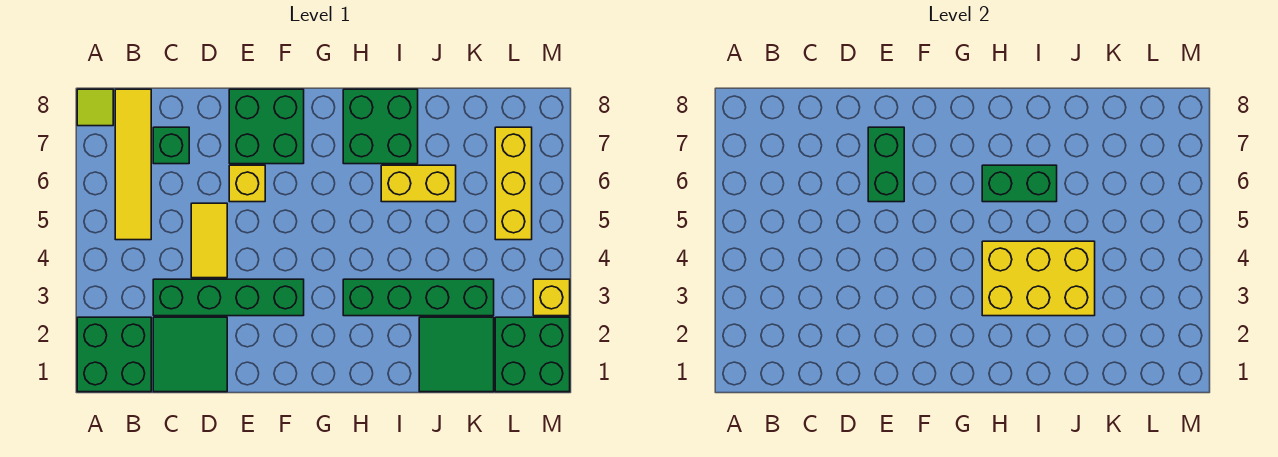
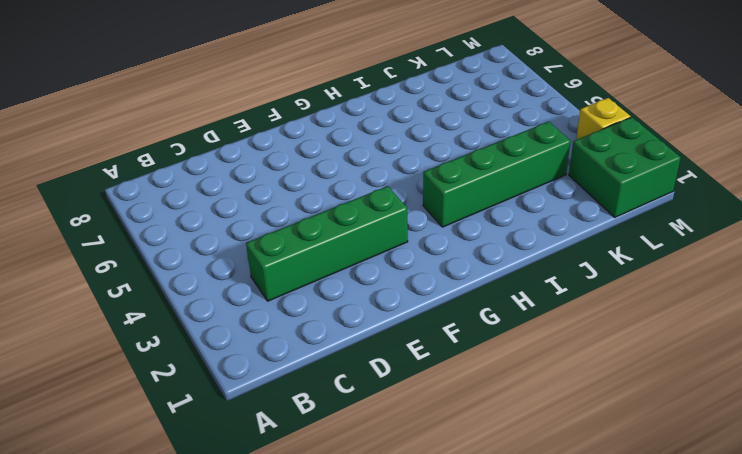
none -> green 2x2 brick [77,317,151,392]
none -> lime 1x1 tile [77,89,113,126]
none -> yellow 1x4 tile [115,89,151,240]

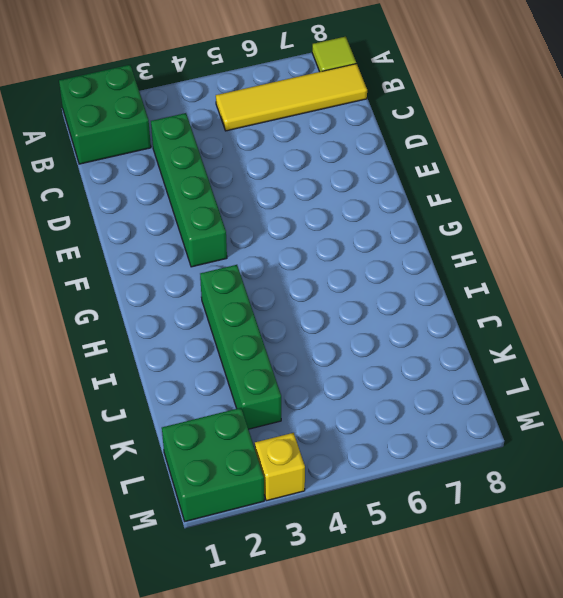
none -> green 2x2 tile [153,317,227,392]
none -> green 1x1 brick [153,127,189,164]
none -> yellow 1x2 tile [191,203,227,278]

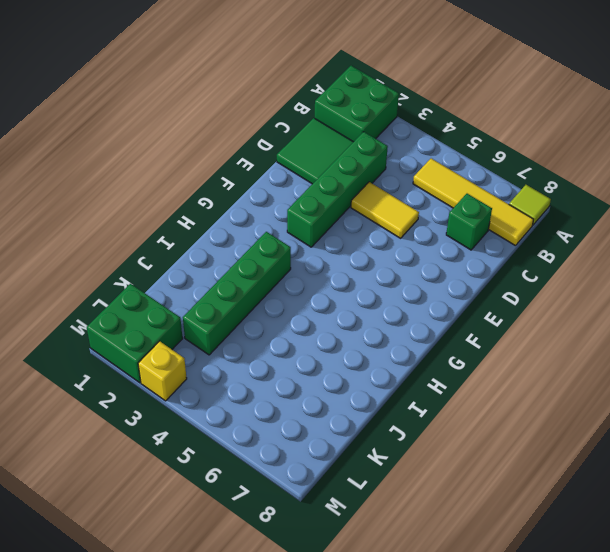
none -> yellow 1x1 brick [229,165,265,202]
none -> green 2x2 brick [229,89,304,164]
none -> green 2x2 brick [343,89,418,164]

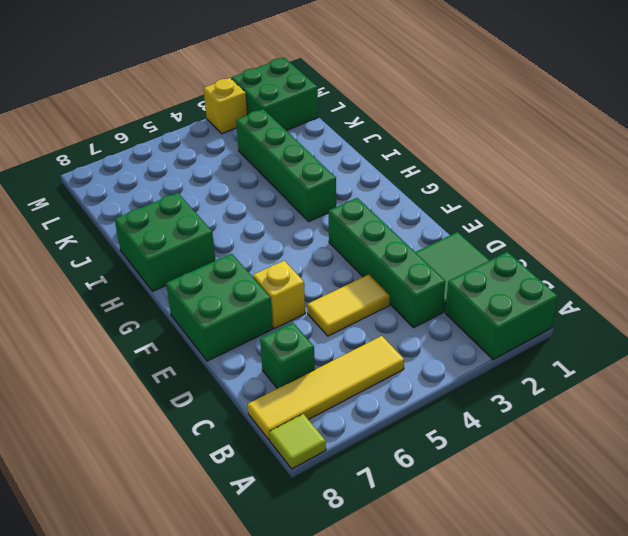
none -> yellow 1x2 brick [381,165,456,202]
none -> green 2x2 tile [419,317,494,392]
none -> yellow 1x3 brick [495,127,532,240]

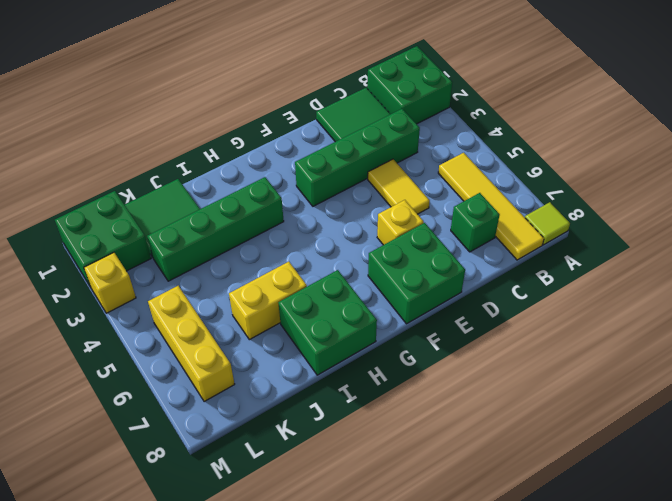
none -> green 1x2 brick [868,127,904,202]
none -> yellow 2x3 brick [982,241,1095,316]
none -> green 1x2 brick [982,165,1057,202]

